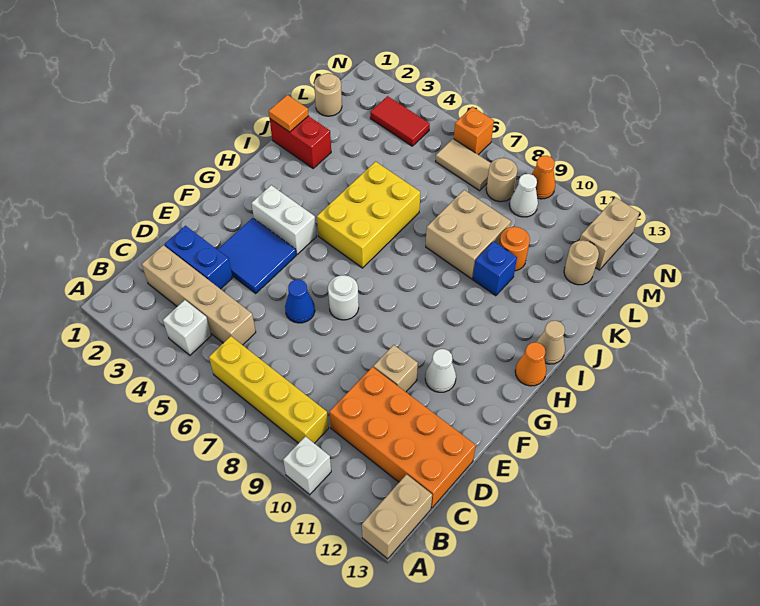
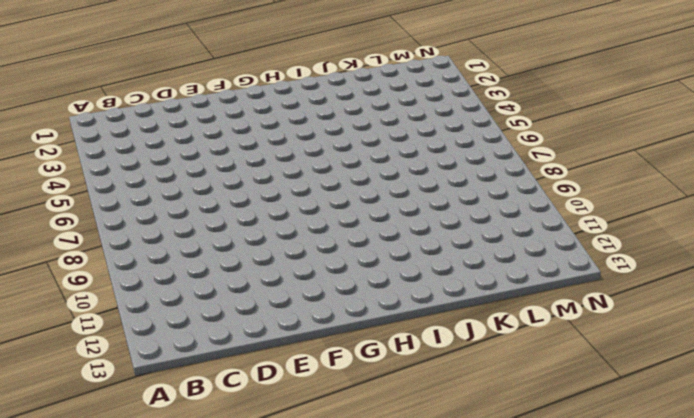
none -> white 1x1 brick [283,436,331,495]
none -> tan 1x2 brick [362,474,432,559]
none -> white 1x1 brick [163,300,211,355]
none -> yellow 1x4 brick [209,336,329,443]

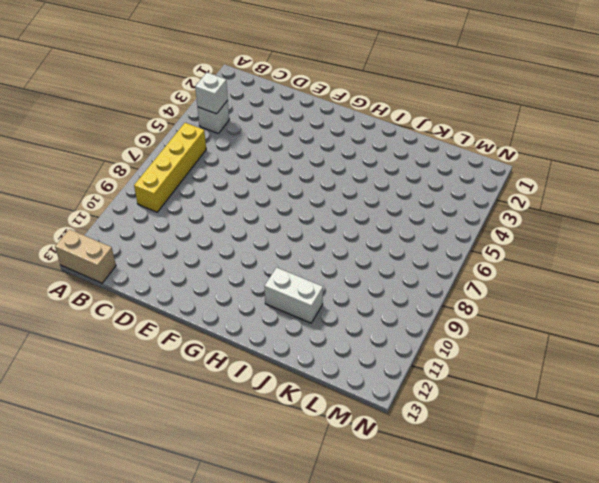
white 1x1 brick [195,73,228,114] -> white 1x1 brick moved to [283,436,331,495]
white 1x2 brick [264,267,323,323] -> white 1x2 brick turned to [251,185,316,254]
none -> tan 1x4 brick [142,245,256,345]
none -> orange 2x4 brick [329,367,476,508]
none -> blue 1x2 brick [165,226,233,289]
none -> blue 2x2 tile [217,218,296,293]

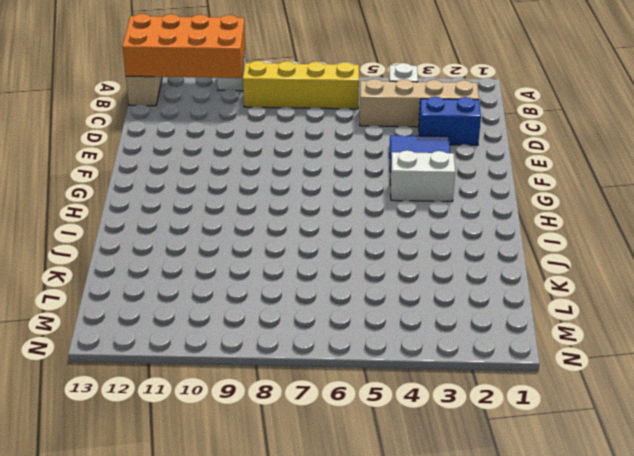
orange 2x4 brick [122,14,245,78] -> orange 2x4 brick moved to [329,367,476,508]
none -> blue 1x1 cone [285,280,315,323]
none -> tan 1x1 brick [373,345,418,392]
none -> white 1x1 round brick [328,275,359,320]
none -> white 1x1 cone [425,349,456,392]

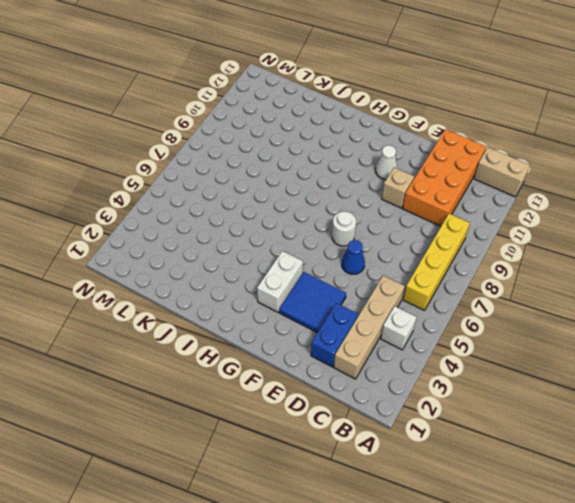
none -> white 1x1 brick [283,436,331,495]
none -> yellow 2x3 brick [317,162,420,268]
none -> orange 1x1 cone [515,342,547,386]
none -> tan 1x1 cone [537,321,565,364]

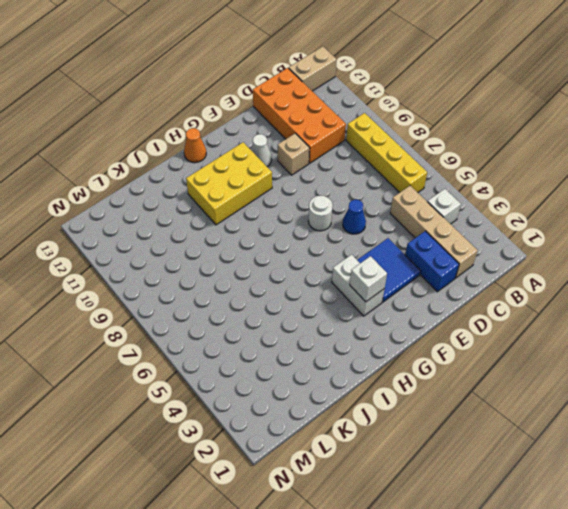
white 1x1 brick [350,256,387,302] -> white 1x1 brick moved to [283,436,331,495]
yellow 2x3 brick [186,142,272,225] -> yellow 2x3 brick moved to [317,162,420,268]
none -> tan 1x1 cone [537,321,565,364]
none -> red 1x2 brick [270,116,331,168]
none -> tan 2x2 brick [426,190,511,279]
none -> blue 1x1 brick [473,241,517,296]

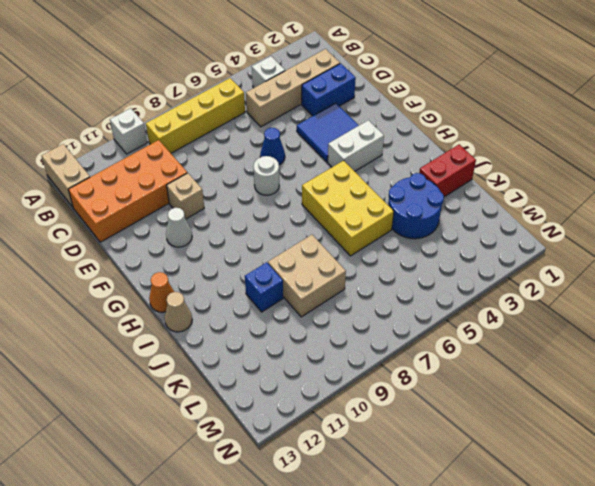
blue 2x2 round brick [388,173,444,239] -> none
none -> orange 1x1 round brick [499,227,530,271]
none -> tan 1x1 round brick [314,73,342,116]
none -> tan 1x1 round brick [564,240,599,285]
none -> red 1x2 tile [370,96,430,146]

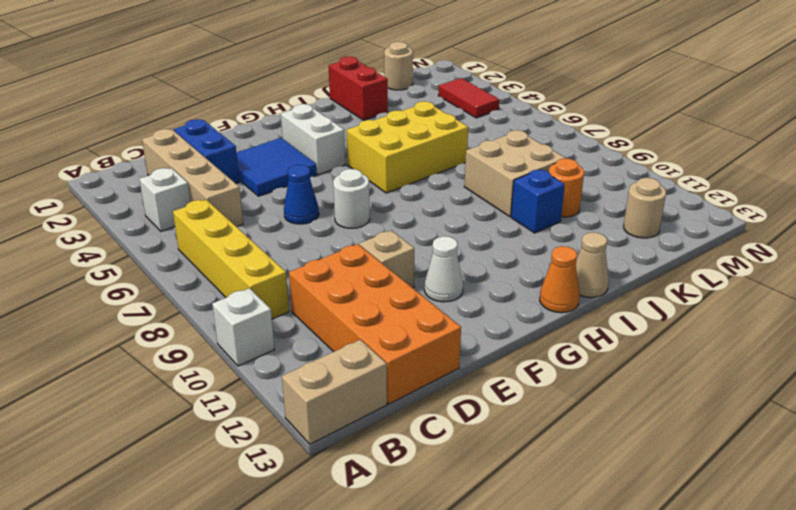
none -> tan 1x2 tile [435,139,491,191]
none -> tan 1x1 round brick [486,158,517,202]
none -> white 1x1 cone [510,174,538,217]
none -> tan 1x2 brick [580,197,640,270]

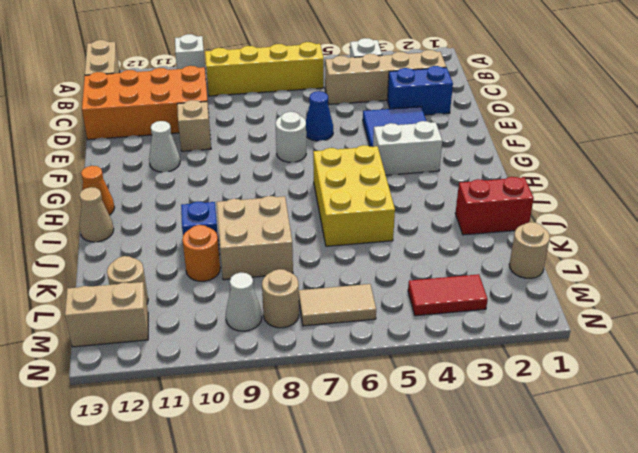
tan 1x2 brick [65,282,148,347] -> tan 1x2 brick turned to [580,197,640,270]
none -> orange 1x1 brick [454,107,494,155]
none -> orange 1x1 cone [532,156,555,199]
none -> orange 1x1 tile [269,95,308,132]

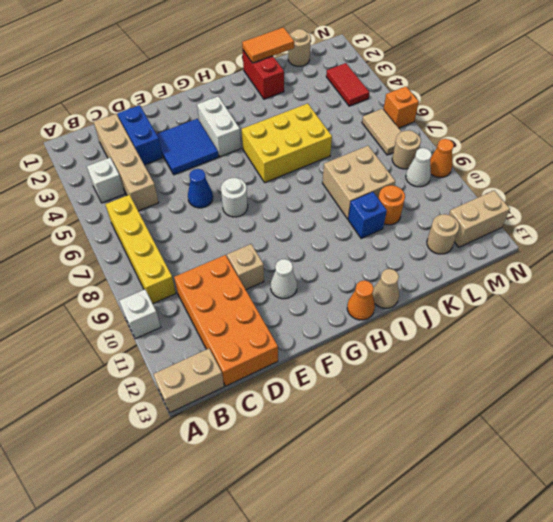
orange 1x2 tile [242,27,294,63] -> orange 1x1 tile [269,95,308,132]

